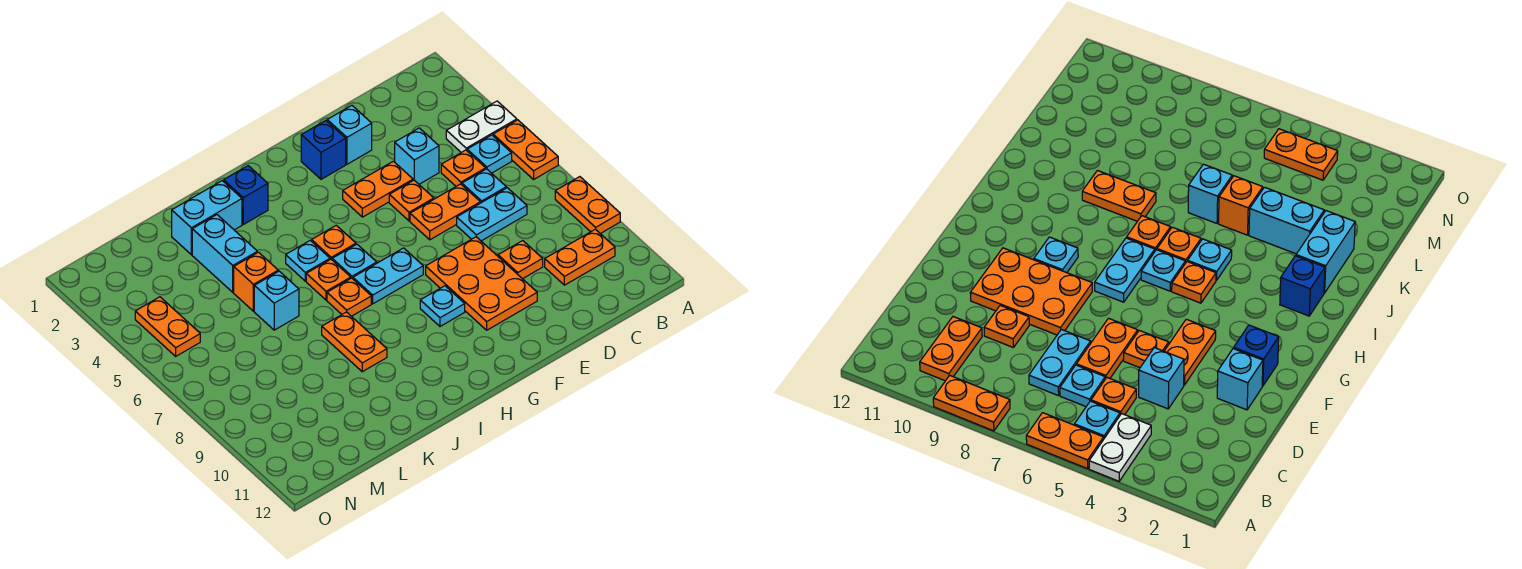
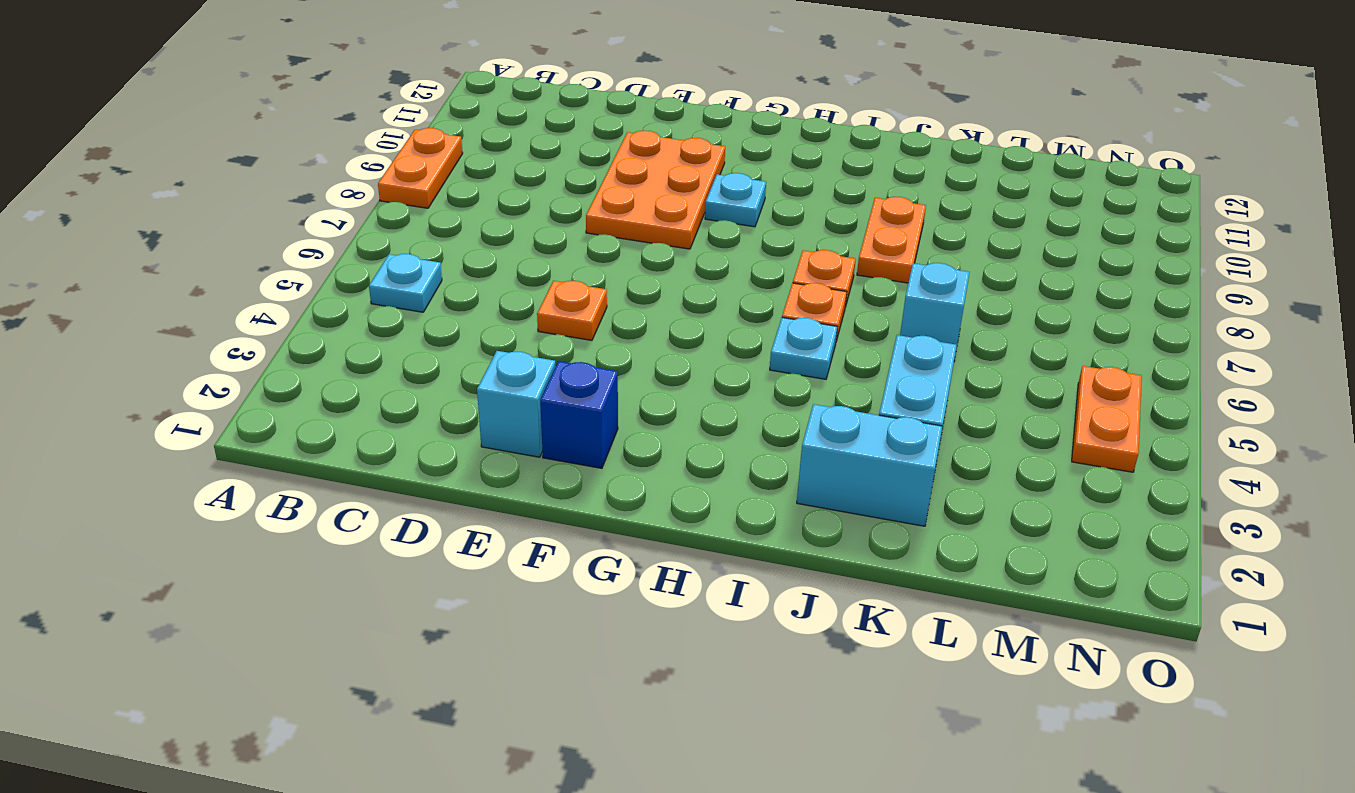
none -> white 1x2 plate [446,101,517,152]
none -> orange 1x2 plate [493,120,558,179]
none -> orange 1x2 plate [545,229,615,285]
none -> orange 1x1 plate [441,150,486,186]

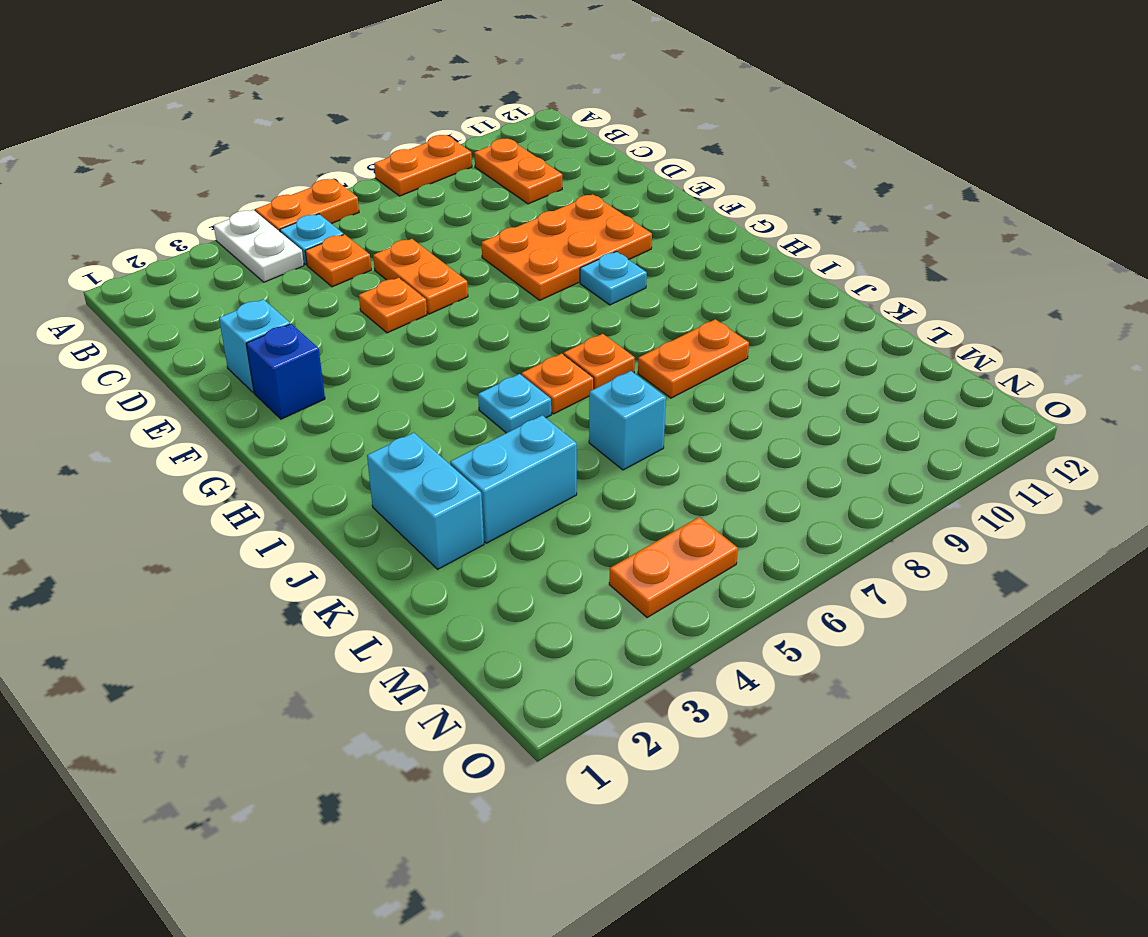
none -> cyan 1x1 plate [462,169,506,203]
none -> cyan 1x2 plate [457,188,527,241]
none -> cyan 1x1 brick [395,128,439,184]
none -> orange 1x1 plate [498,241,543,279]

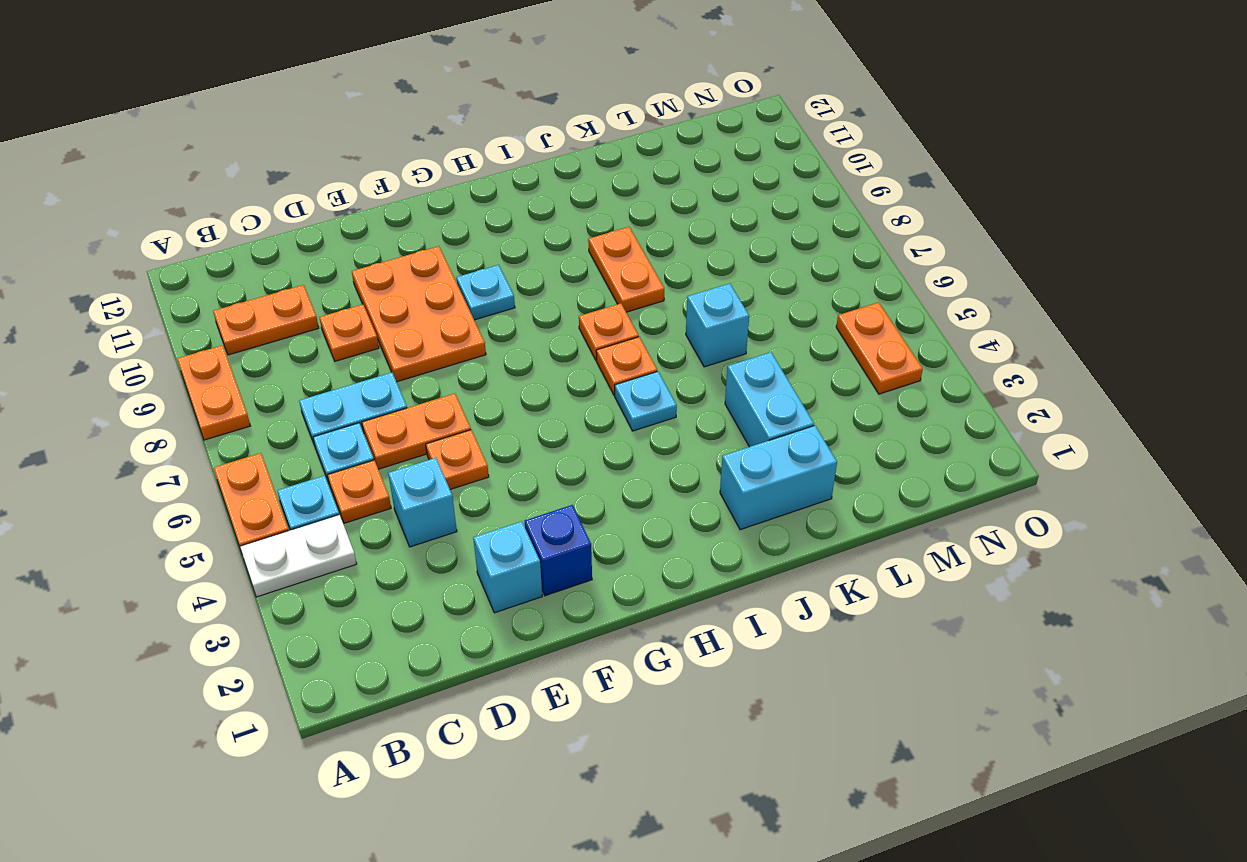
none -> orange 1x2 plate [343,161,413,217]
none -> cyan 1x2 plate [353,248,423,304]
none -> orange 1x1 plate [312,225,356,260]
none -> cyan 1x1 plate [332,244,377,279]

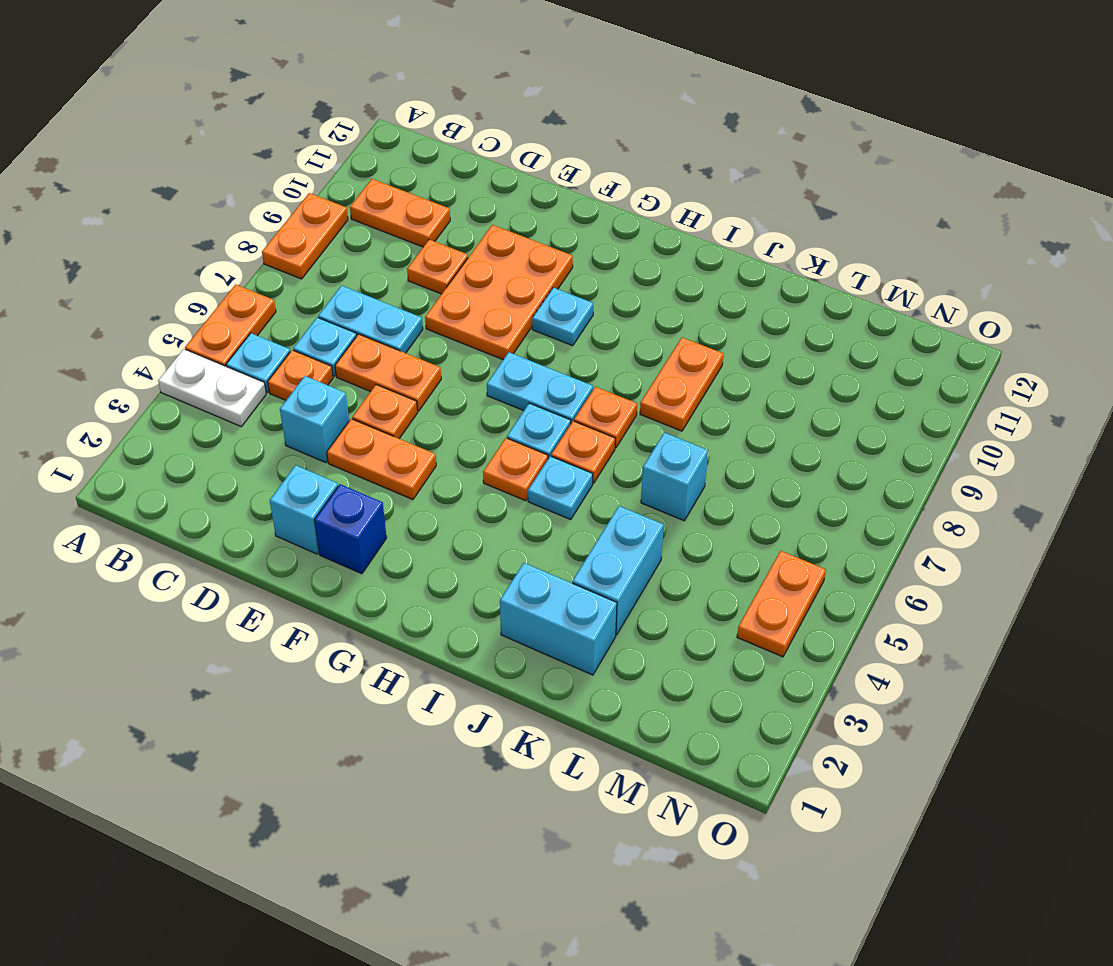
none -> blue 1x1 brick [224,166,268,224]
none -> orange 1x1 brick [234,252,278,311]

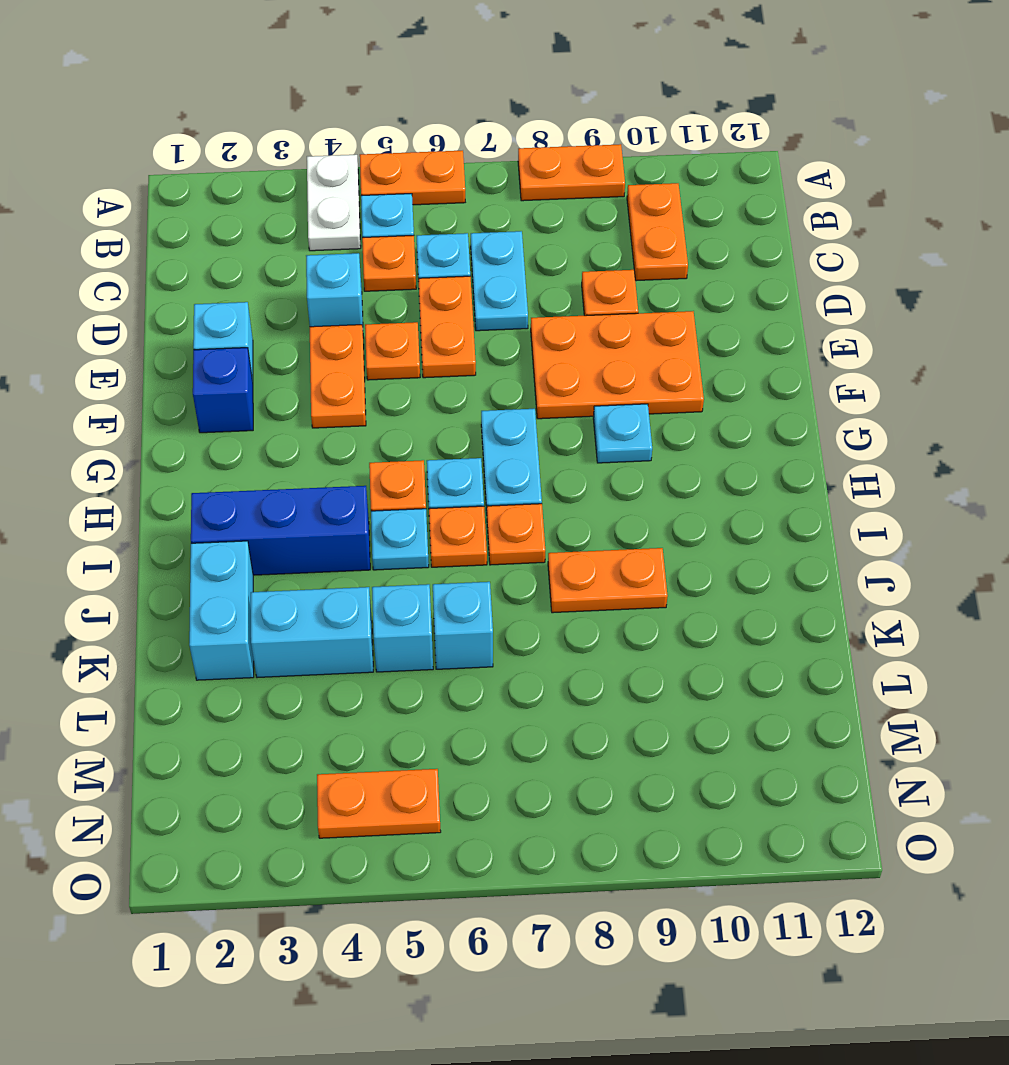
blue 1x3 brick [191,486,370,575] -> blue 1x1 brick [224,166,268,224]
cyan 1x1 brick [372,584,433,672] -> orange 1x1 brick [234,252,278,311]

